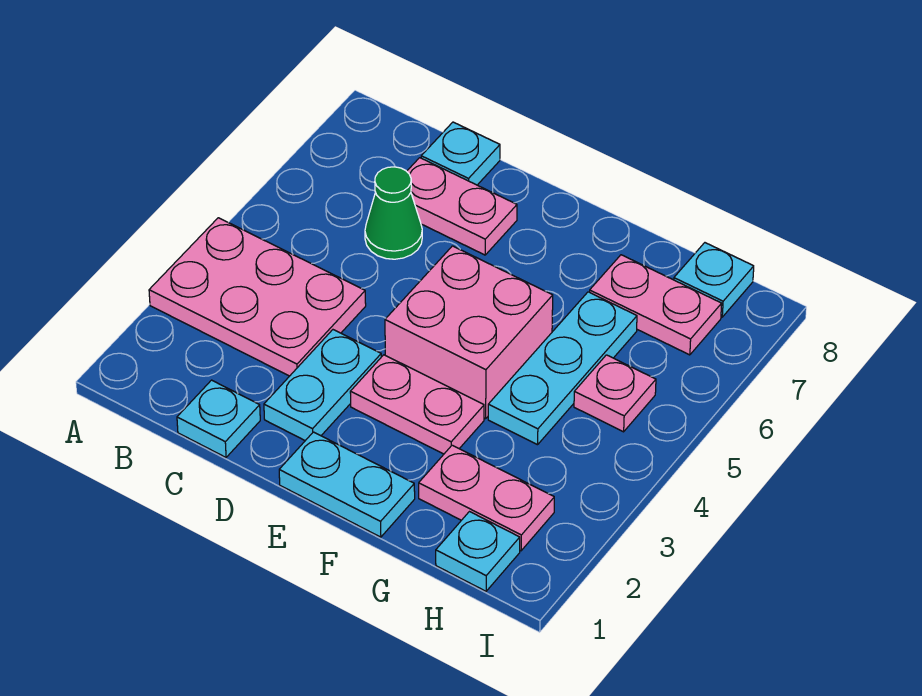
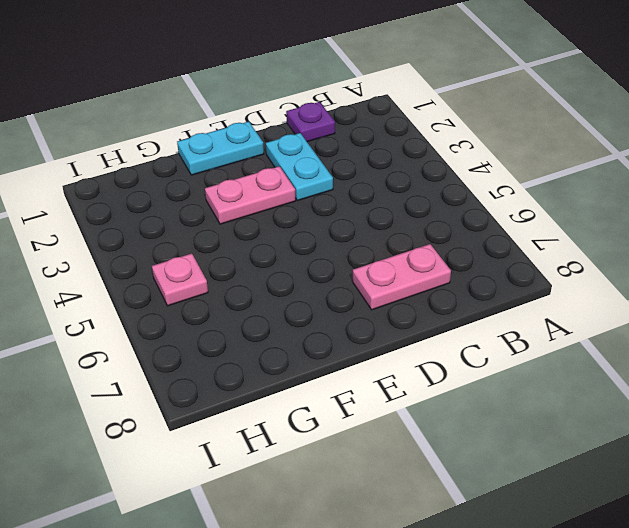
purple 1x1 plate [286,102,335,142] -> cyan 1x1 plate [177,380,260,457]
none -> pink 2x3 plate [149,218,366,376]
none -> green 1x1 cone [365,167,422,259]
none -> cyan 1x1 plate [421,122,500,185]

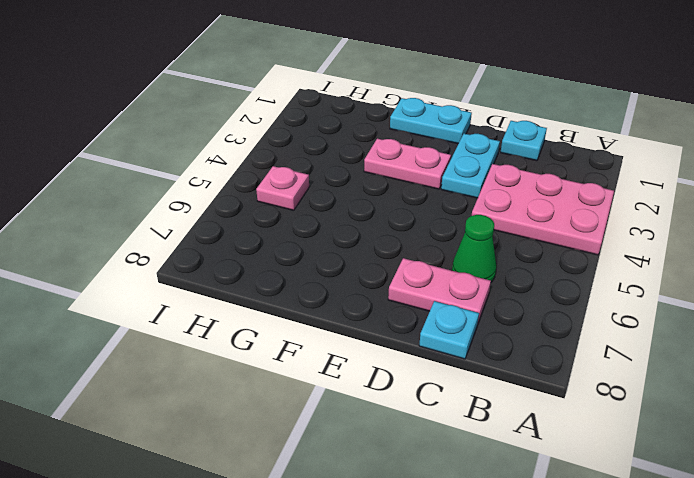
none -> pink 2x2 brick [385,246,553,419]
none -> pink 1x2 plate [419,445,554,551]
none -> cyan 1x3 plate [488,292,637,445]

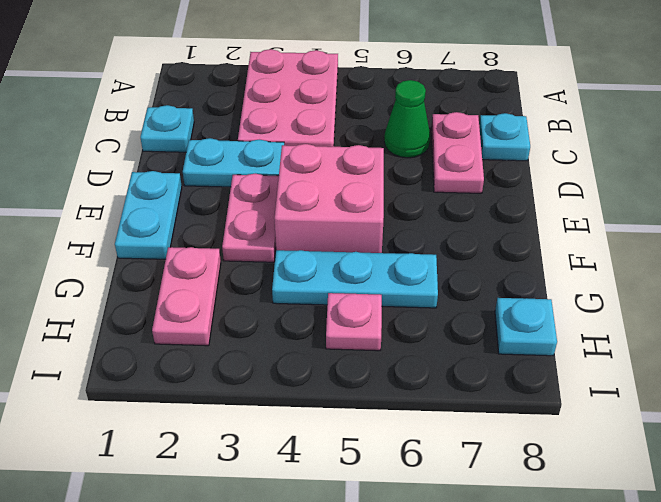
none -> pink 1x2 plate [590,255,722,355]
none -> cyan 1x1 plate [436,512,520,591]

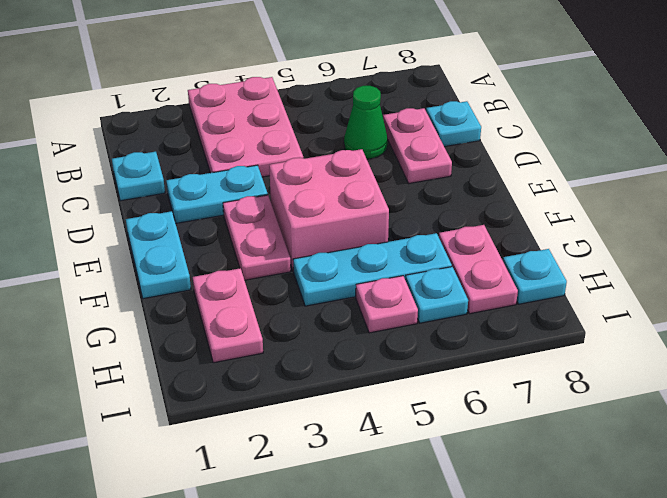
cyan 1x1 plate [405,267,468,323] -> cyan 1x1 plate moved to [436,512,520,591]

